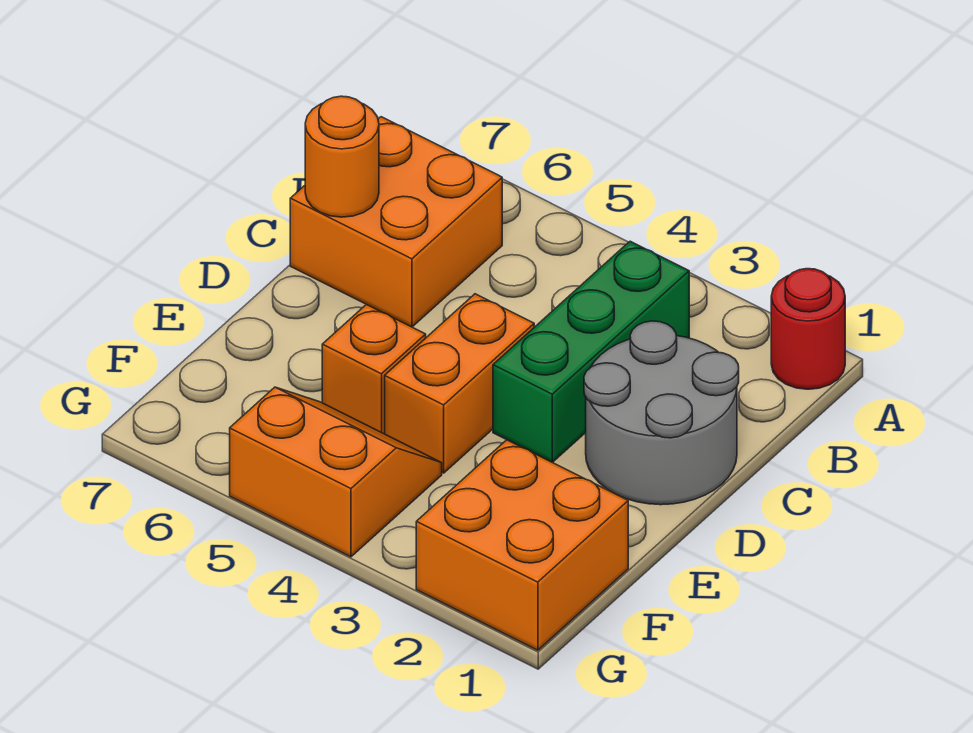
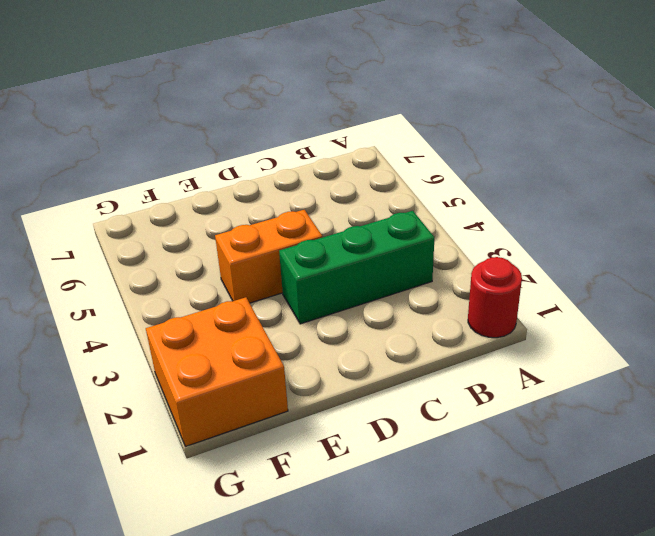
none -> orange 2x2 brick [290,117,502,327]
none -> grey 2x2 round brick [584,321,739,505]

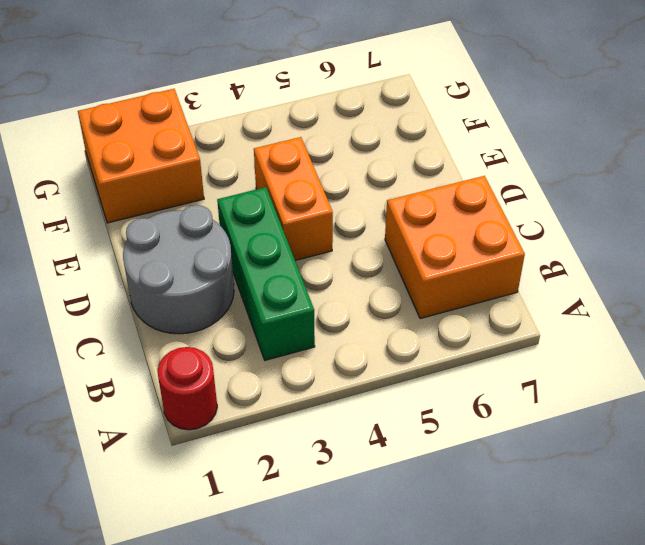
none -> orange 1x1 brick [322,304,426,434]
none -> orange 2x2 slope [230,387,442,557]

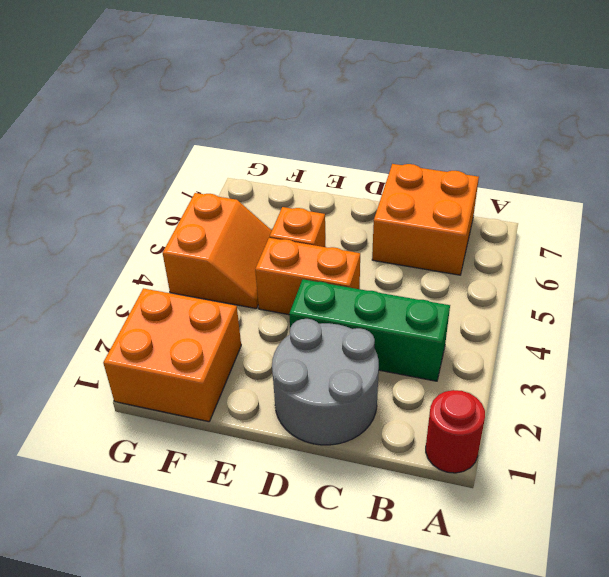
none -> orange 1x1 round brick [305,96,379,217]

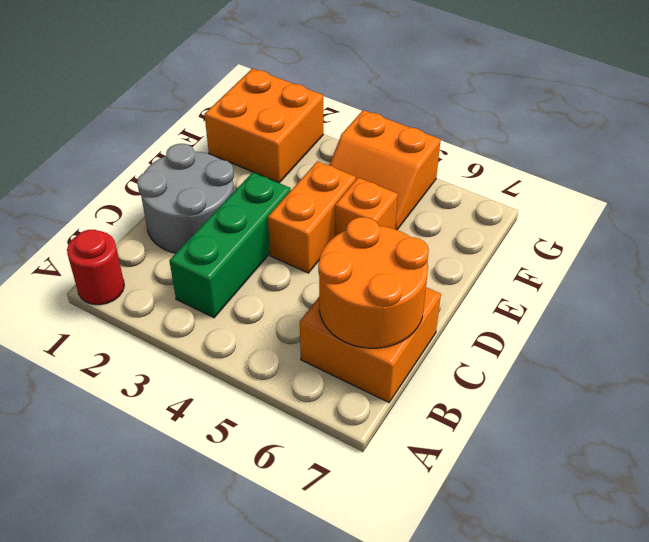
orange 2x2 round brick [318,217,429,348] -> orange 1x1 round brick [305,96,379,217]

